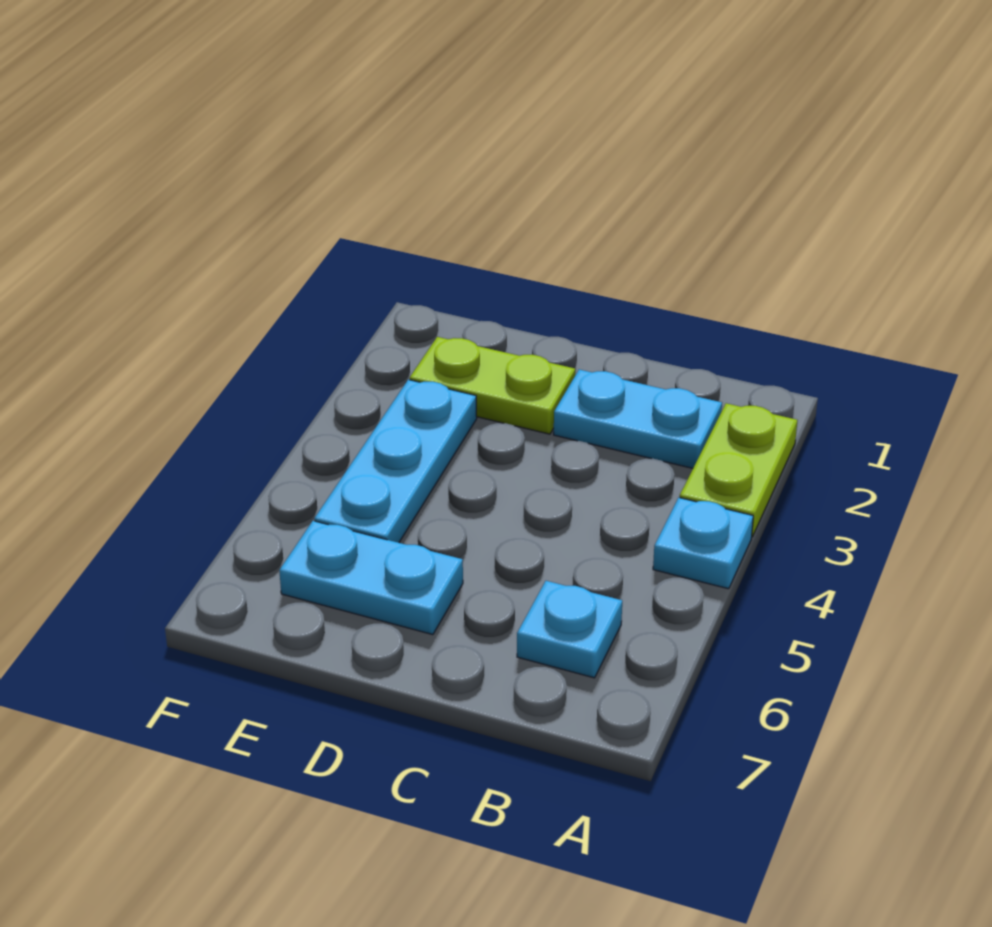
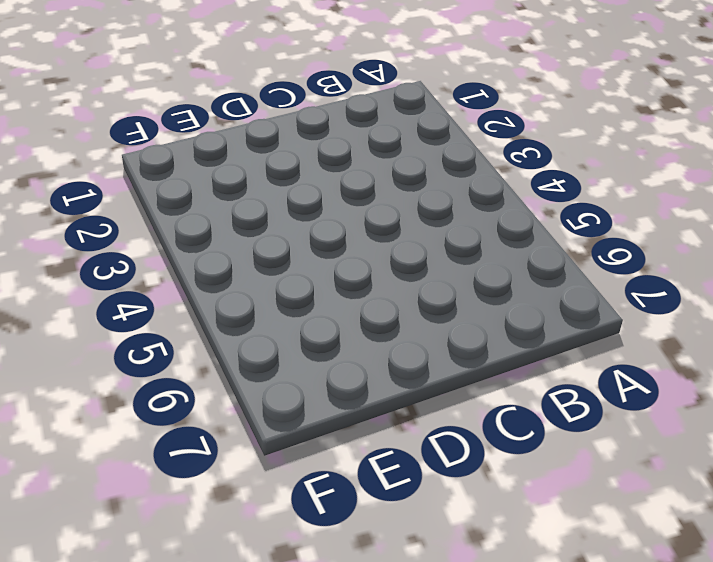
none -> lime 1x2 plate [680,403,797,537]
none -> cyan 1x1 plate [653,498,753,589]

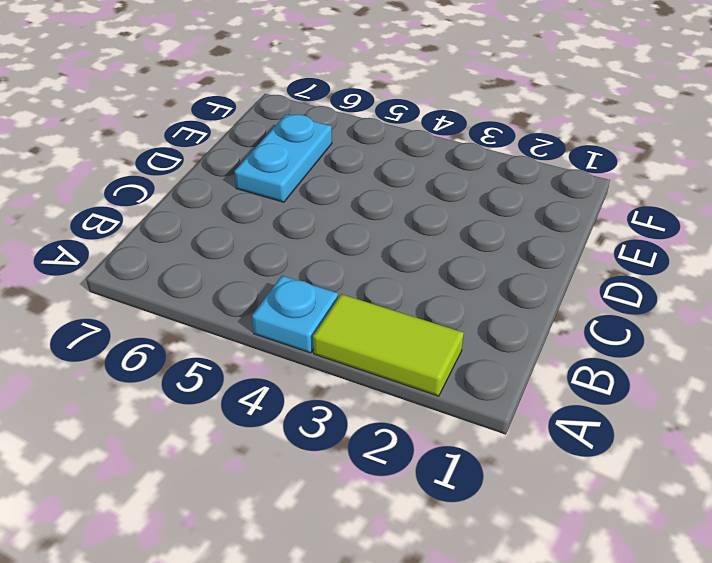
lime 1x2 tile [313,294,464,396] -> lime 1x2 plate [680,403,797,537]
none -> cyan 1x2 plate [554,370,722,468]
none -> cyan 1x1 plate [517,581,622,678]

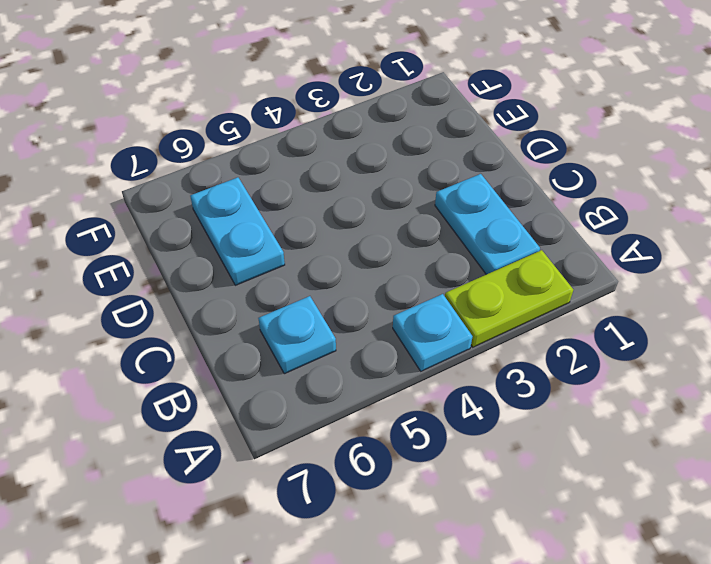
none -> lime 1x2 plate [410,337,575,434]
none -> cyan 1x3 plate [314,380,477,543]

